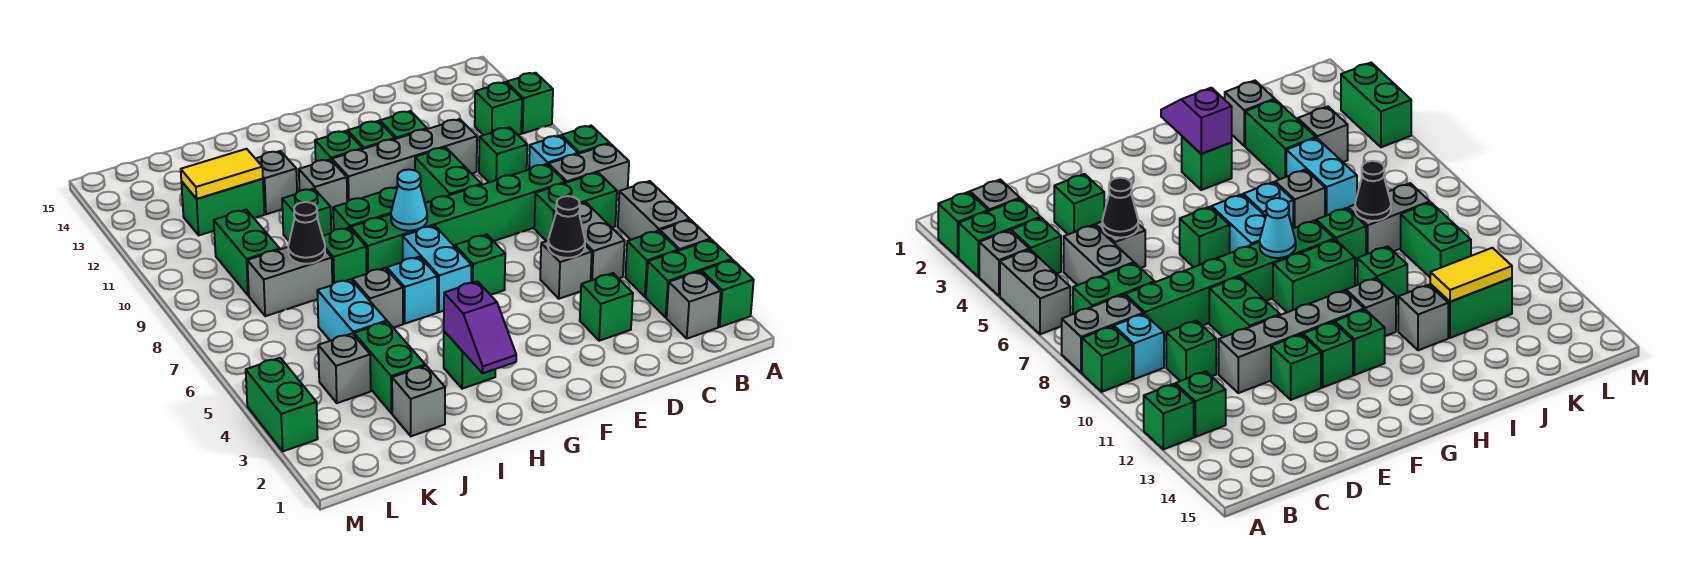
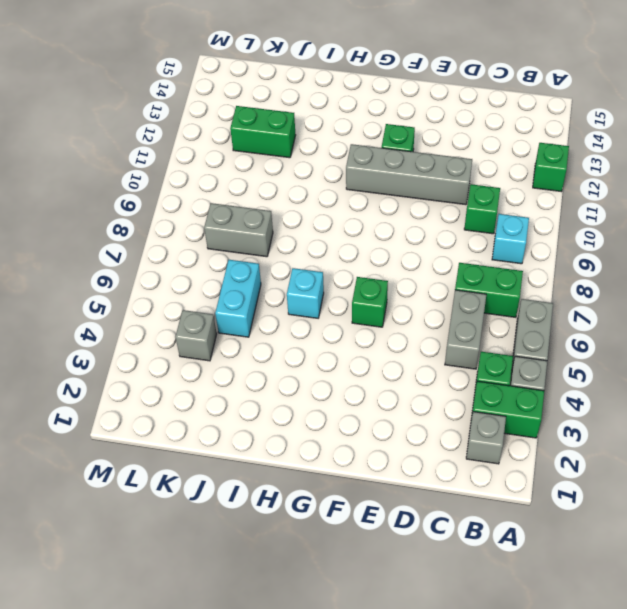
none -> green 1x1 brick [702,260,754,327]
none -> grey 1x2 brick [549,144,629,200]
none -> green 1x1 brick [561,126,610,154]
none -> green 1x1 brick [475,82,522,135]

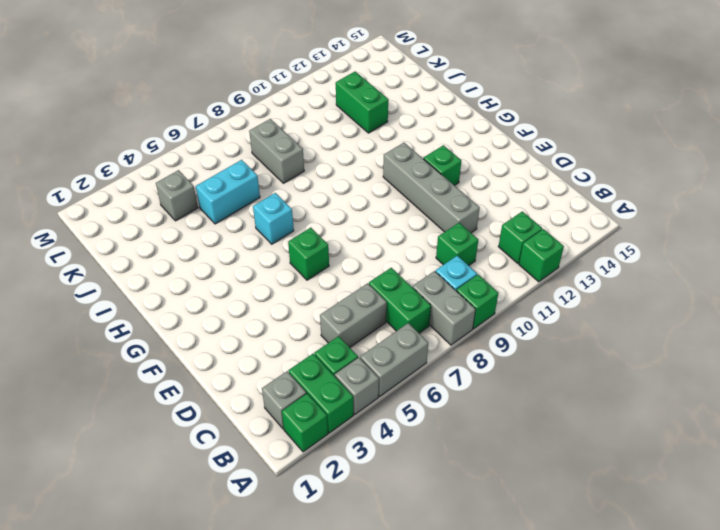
none -> green 1x6 brick [351,164,565,273]
none -> green 1x1 brick [580,273,633,341]
none -> grey 1x1 brick [540,241,592,299]
none -> green 1x2 brick [415,147,481,203]

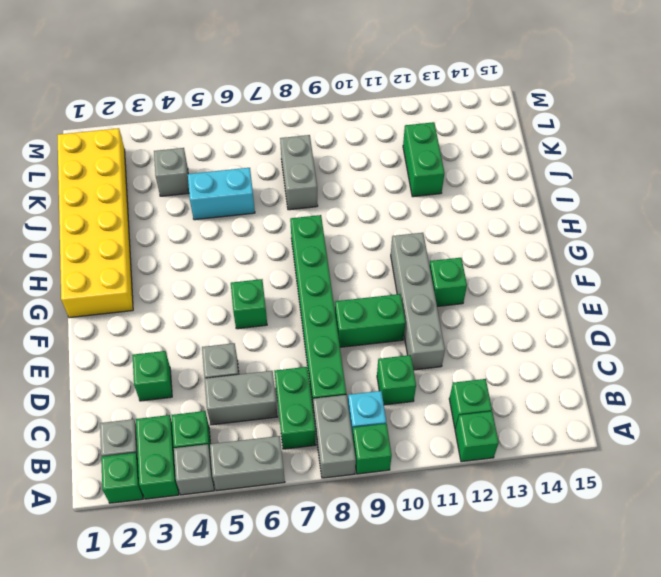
yellow 2x6 brick [57,128,133,318] -> grey 1x1 brick [392,366,445,436]
none -> green 1x1 brick [380,111,427,139]
none -> cyan 1x2 brick [403,226,472,312]
none -> green 1x2 brick [333,187,397,230]
none -> green 1x1 brick [315,131,362,161]

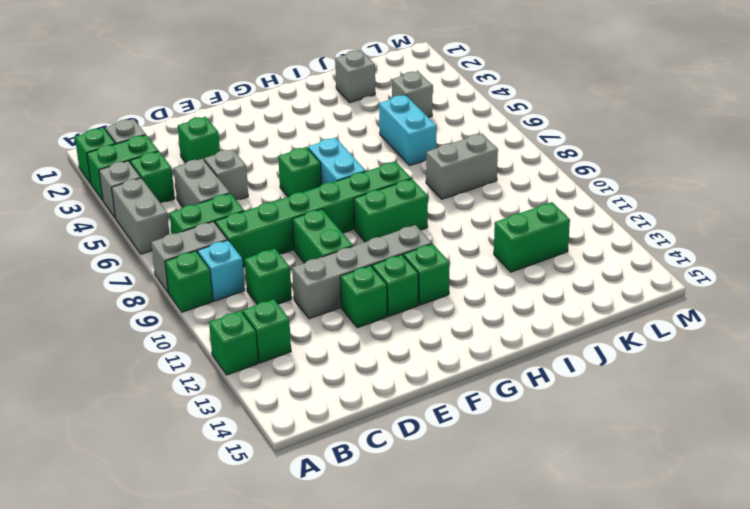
none -> green 1x1 brick [444,331,495,389]
none -> cyan 1x1 brick [387,257,437,324]
none -> grey 1x1 brick [299,159,347,218]
none -> grey 1x1 brick [352,268,403,328]

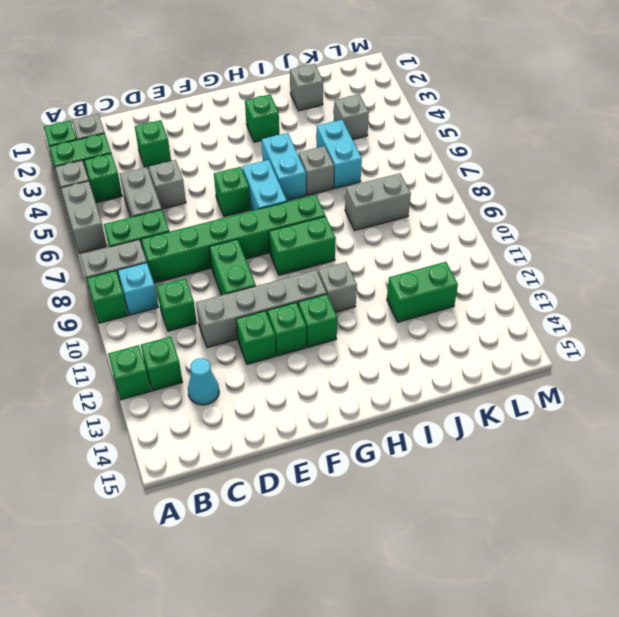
cyan 1x1 cone [188,358,219,405] -> cyan 1x1 cone moved to [391,170,427,231]
cyan 1x2 brick [262,133,306,201] -> cyan 1x1 brick [387,257,437,324]
none -> green 1x1 brick [323,228,367,284]
none -> green 1x1 brick [282,189,331,241]
none -> grey 1x1 brick [255,151,297,214]
none -> green 1x2 brick [354,322,425,413]

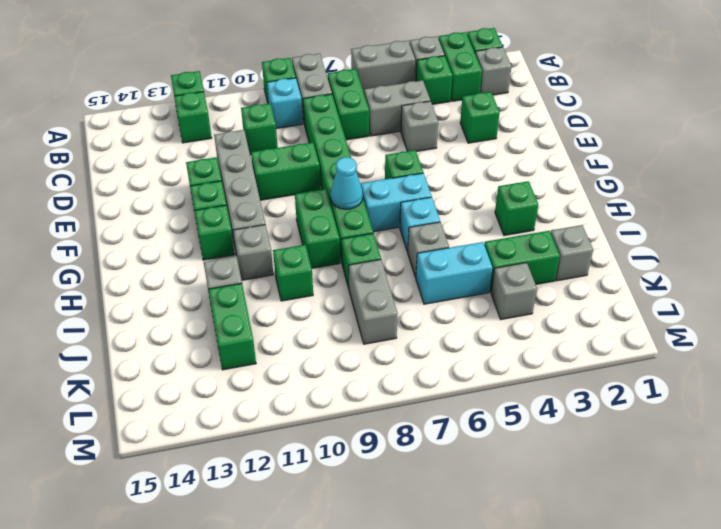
none -> green 1x2 brick [214,210,280,296]
none -> green 1x2 brick [246,358,318,451]
none -> black 1x1 cone [548,196,585,258]
none -> purple 1x2 slope [444,281,516,373]

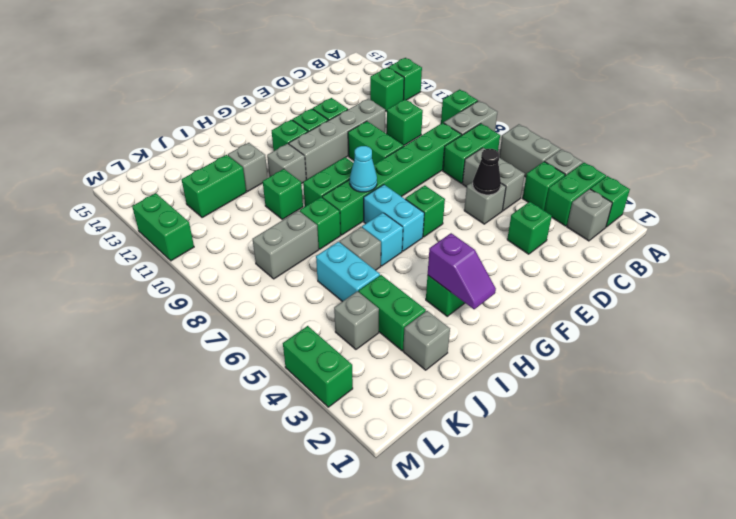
green 1x2 brick [132,193,194,261] -> green 1x2 brick moved to [214,210,280,296]
none -> cyan 1x1 brick [529,135,578,170]
none -> black 1x1 cone [288,202,325,264]
none -> yellow 1x2 tile [181,149,263,199]

